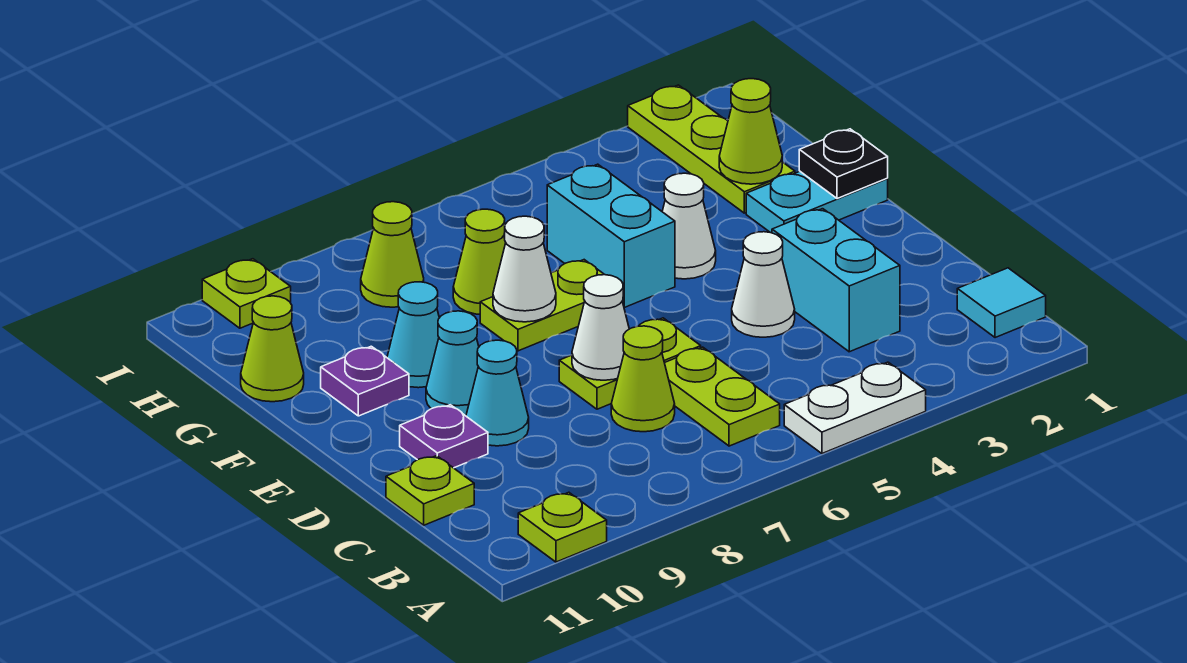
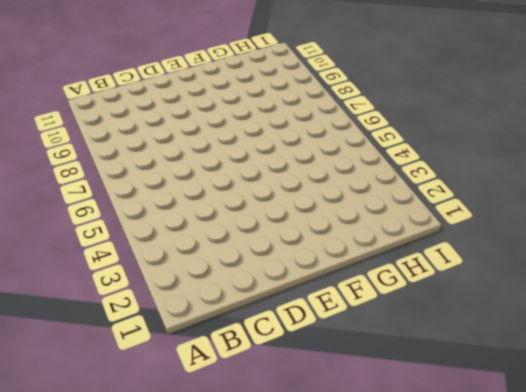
none -> white 1x2 plate [784,362,926,453]
none -> lime 1x1 plate [518,492,607,562]
none -> cyan 1x1 tile [957,268,1046,338]

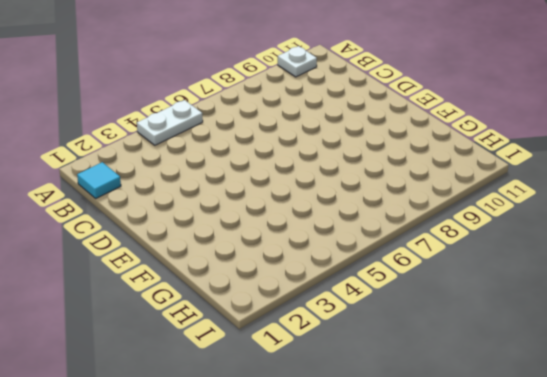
white 1x1 plate [278,46,317,77] -> lime 1x1 plate [518,492,607,562]
none -> lime 1x2 plate [665,347,780,446]
none -> cyan 1x2 brick [772,209,900,352]
none -> lime 1x1 cone [611,326,675,432]

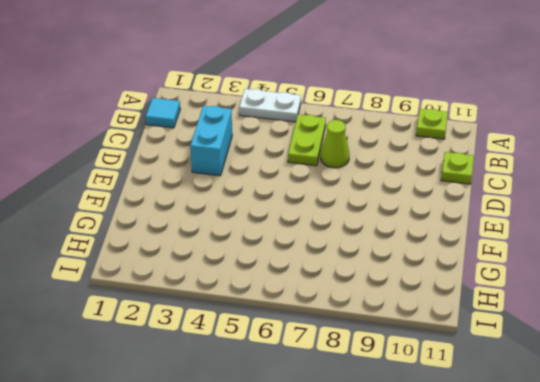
none -> white 1x1 cone [732,232,795,337]
none -> lime 1x2 plate [559,318,701,409]
none -> cyan 1x1 cone [466,340,529,446]

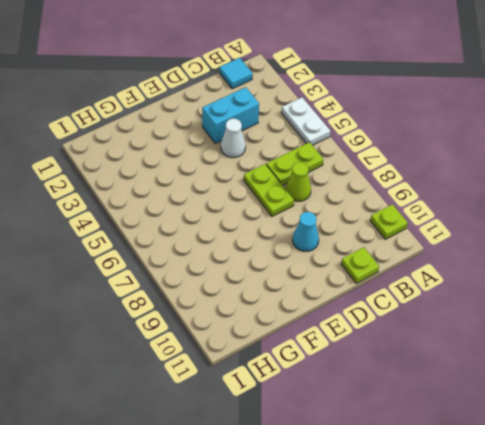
none -> purple 1x1 plate [400,405,488,468]
none -> cyan 1x1 cone [426,311,479,416]
none -> cyan 1x2 plate [746,172,888,233]

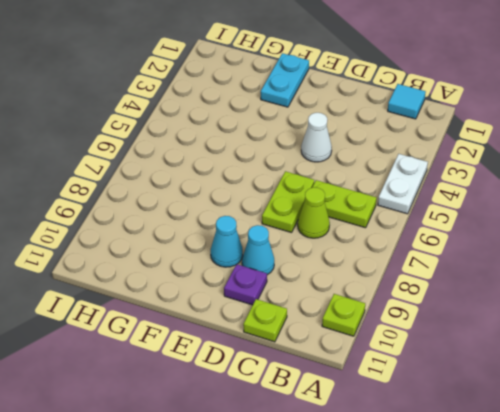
none -> cyan 1x2 brick [772,209,900,352]
none -> white 1x1 cone [662,173,716,279]
none -> cyan 1x2 brick [547,164,675,307]

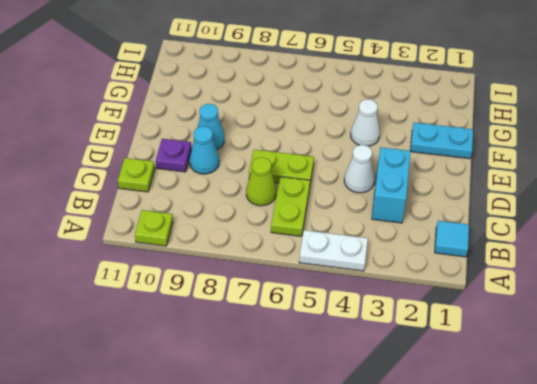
none -> cyan 1x2 brick [547,164,675,307]
none -> lime 1x2 plate [480,260,604,351]
none -> cyan 1x1 cone [387,282,439,388]

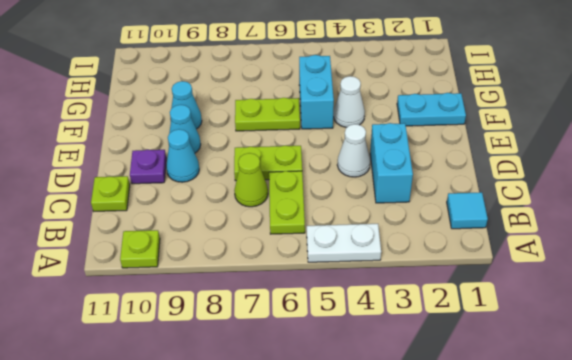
none -> purple 1x1 plate [321,346,409,416]
none -> lime 1x3 plate [628,85,795,213]
none -> lime 1x1 cone [453,209,506,314]

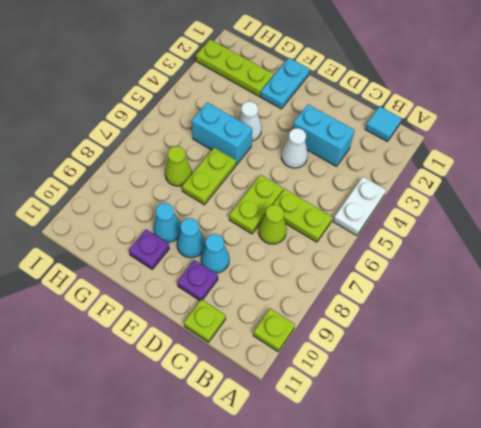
none -> lime 1x1 cone [241,296,304,402]
none -> lime 1x1 cone [361,202,424,307]
none -> lime 1x1 plate [202,259,291,328]

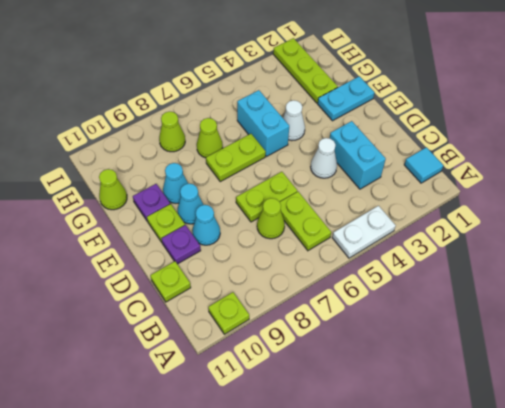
lime 1x1 plate [147,204,185,242] -> lime 1x1 plate moved to [202,259,291,328]
none -> white 1x1 cone [572,275,629,380]
none -> black 1x1 plate [799,129,888,199]
none -> white 1x1 cone [493,216,556,322]

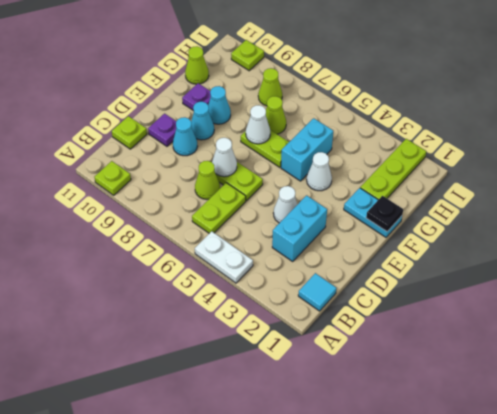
none -> lime 1x1 cone [719,79,782,184]

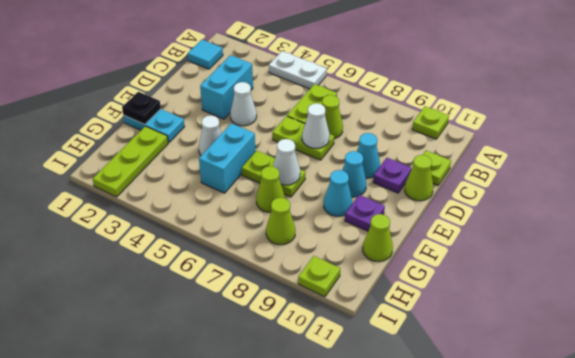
lime 1x1 cone [405,155,433,201] -> lime 1x1 cone moved to [719,79,782,184]

